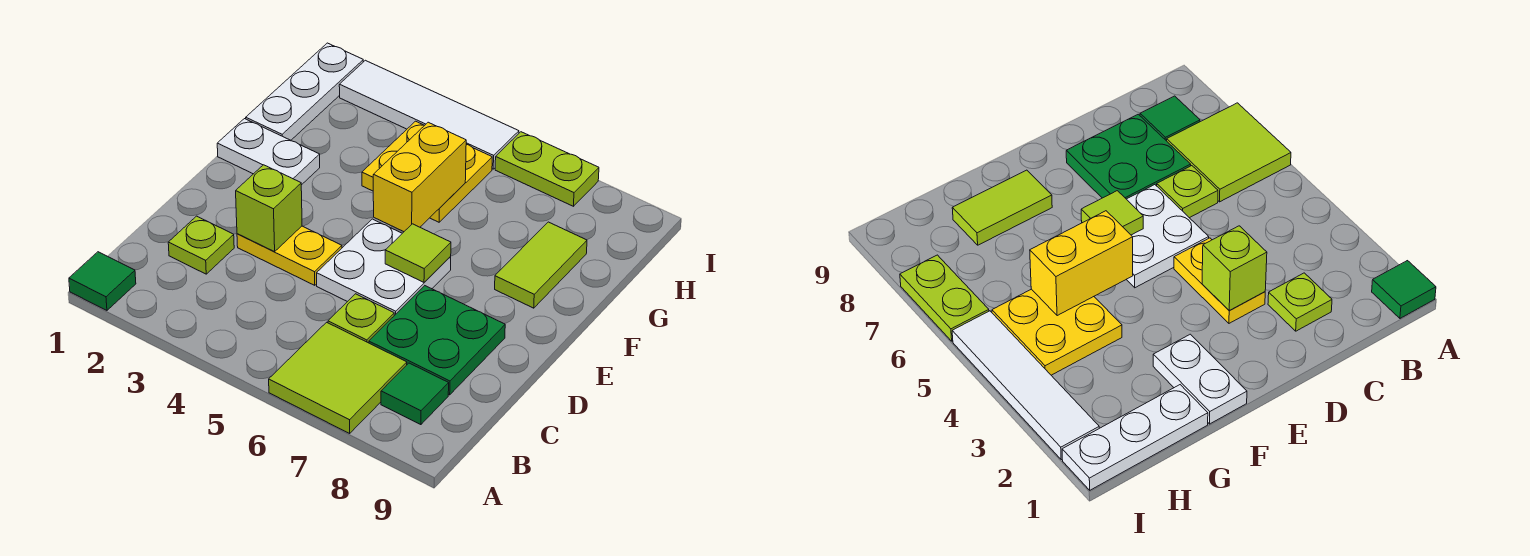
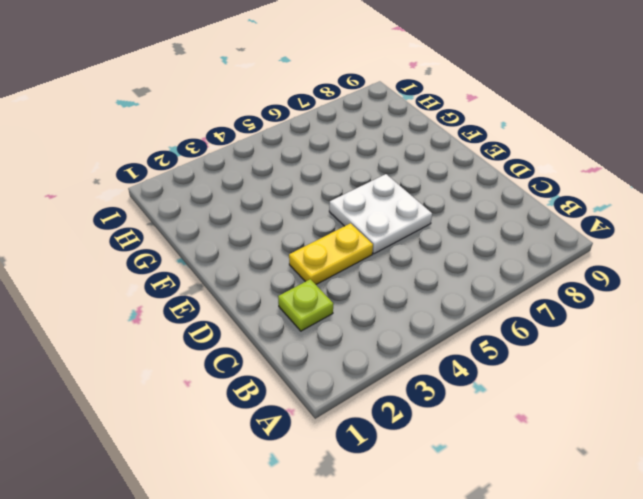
none -> green 1x1 tile [69,252,136,310]
none -> lime 2x2 tile [269,322,407,433]
none -> green 1x1 tile [381,363,449,425]

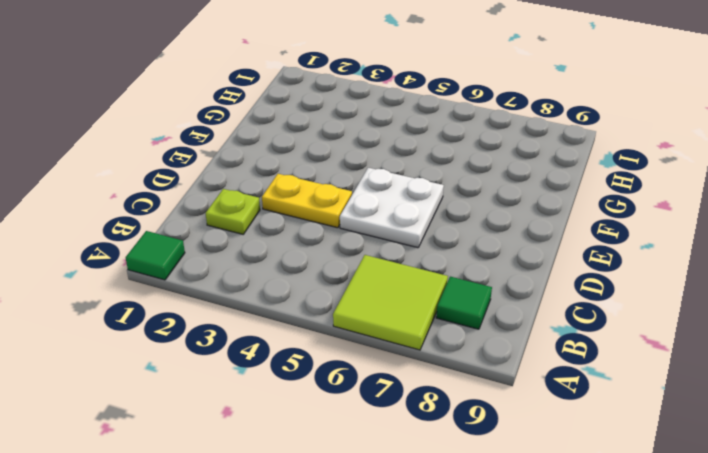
none -> lime 1x1 plate [328,294,394,343]
none -> green 2x2 plate [369,286,505,395]
none -> white 1x2 plate [217,119,320,185]

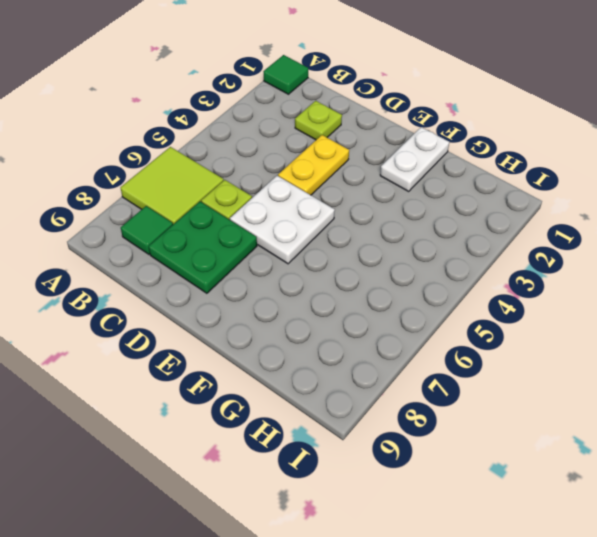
none -> lime 1x2 tile [495,222,587,308]
none -> white 1x3 plate [246,43,363,140]
none -> yellow 2x2 plate [362,121,492,222]

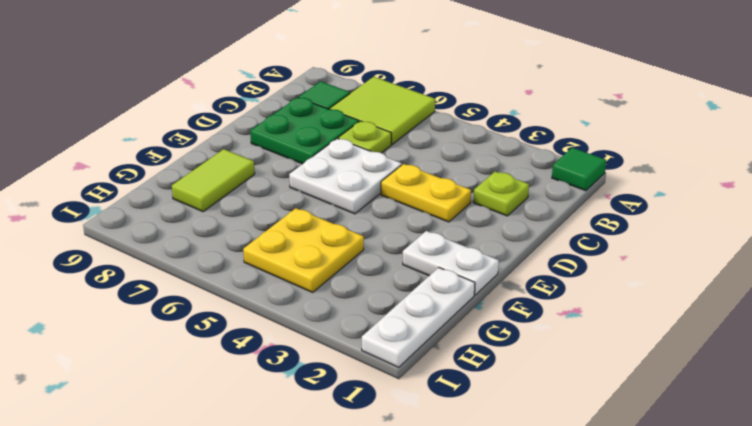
none -> white 1x4 tile [339,60,519,169]
none -> lime 1x2 plate [495,132,599,206]
none -> lime 1x1 brick [236,165,302,252]

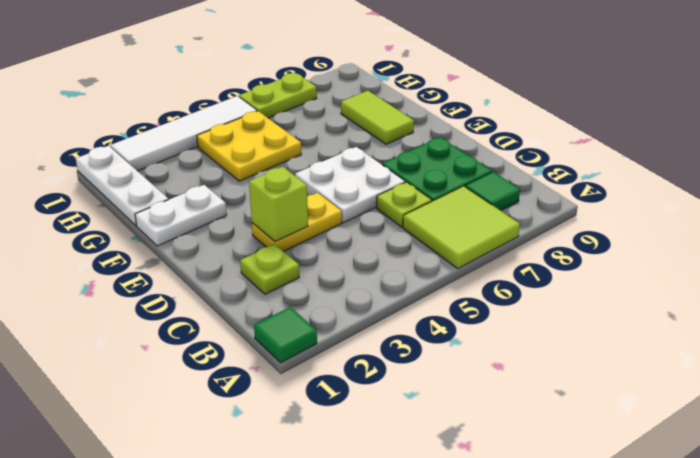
none -> lime 1x1 tile [385,224,451,282]
none -> yellow 1x2 brick [373,122,466,232]

